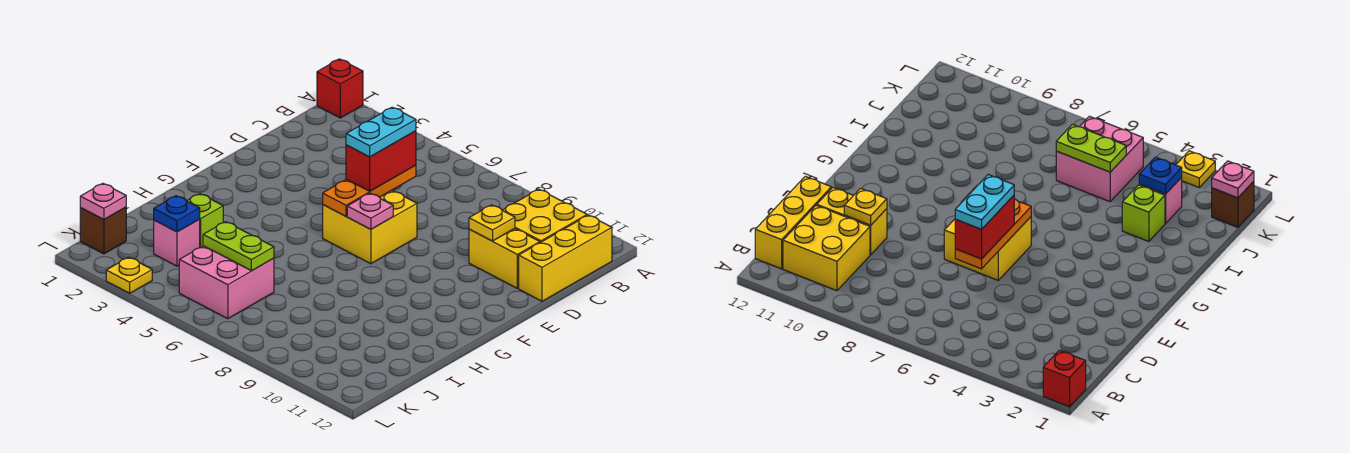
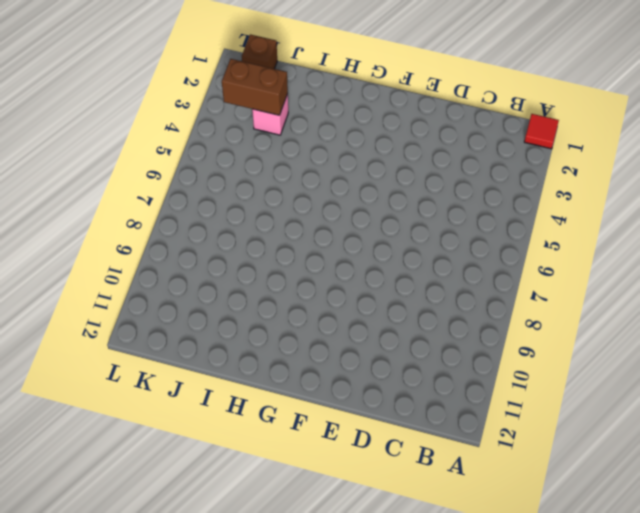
red 1x1 tile [524,114,559,149] -> red 1x1 brick [317,59,363,118]
brown 1x2 brick [222,59,288,115] -> blue 1x1 plate [154,196,200,232]
none -> yellow 2x2 brick [502,189,587,243]
none -> yellow 1x3 brick [519,215,612,301]
none -> yellow 1x2 brick [469,229,540,288]

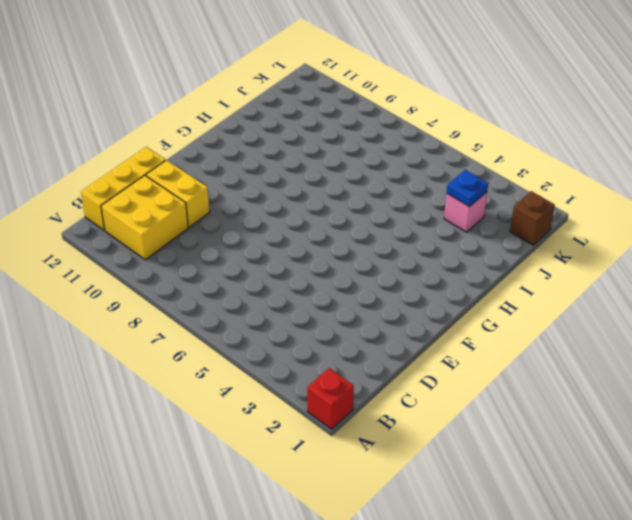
none -> yellow 2x2 brick [323,190,417,264]
none -> lime 1x1 brick [187,194,223,247]
none -> pink 2x2 brick [179,246,274,319]

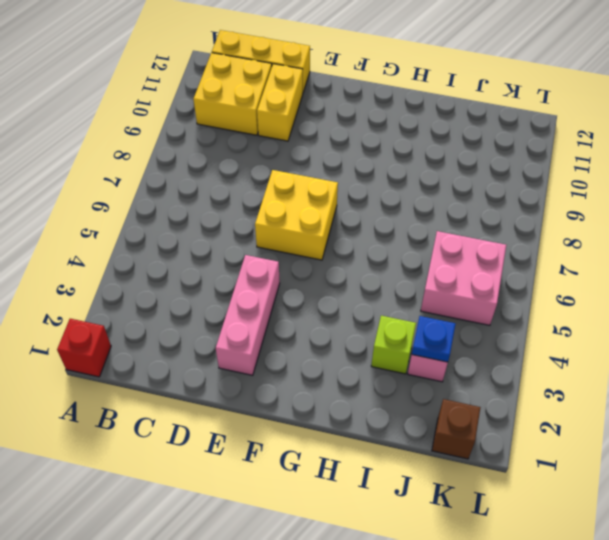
pink 1x3 brick [216,255,280,375] -> none
none -> yellow 1x1 plate [106,257,152,293]
none -> orange 1x3 plate [323,165,416,216]
none -> yellow 1x1 plate [469,205,515,241]

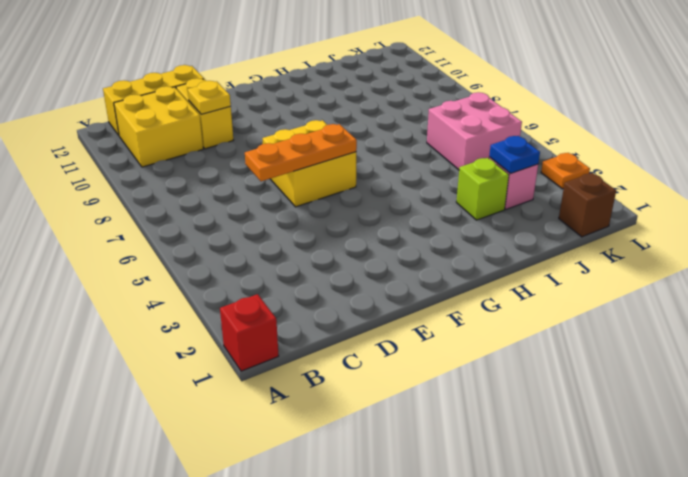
orange 1x1 plate [541,153,590,189] -> yellow 1x1 plate [106,257,152,293]
none -> pink 1x1 plate [347,193,393,229]
none -> lime 1x2 plate [203,222,274,271]
none -> pink 1x1 plate [80,183,126,220]

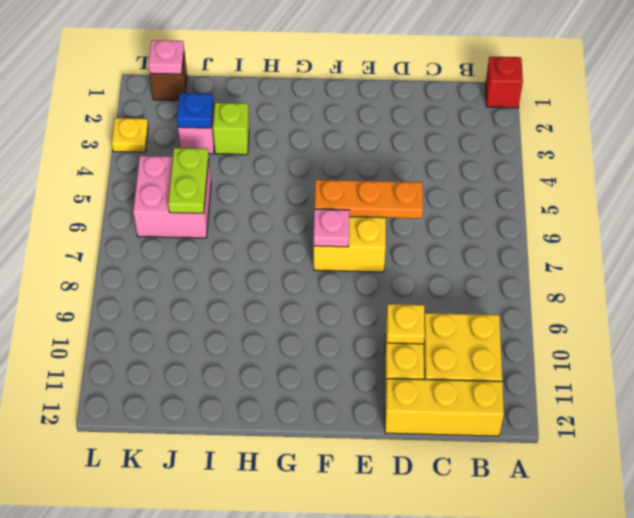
none -> red 1x2 brick [346,131,416,191]
none -> cyan 1x2 plate [346,107,416,157]

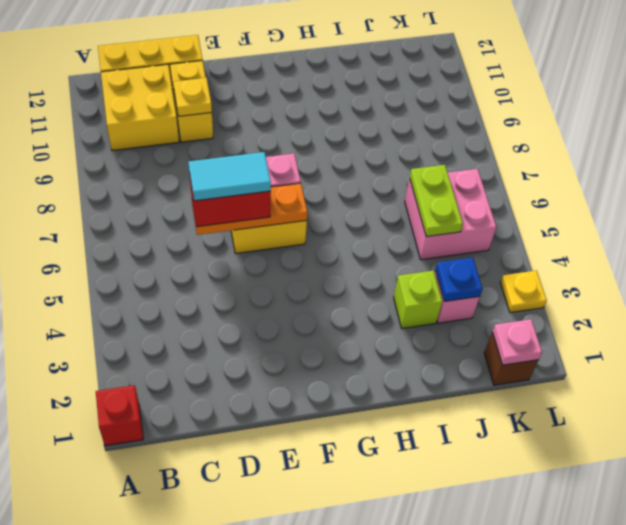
cyan 1x2 tile [189,152,271,201] -> cyan 1x2 plate [346,107,416,157]

